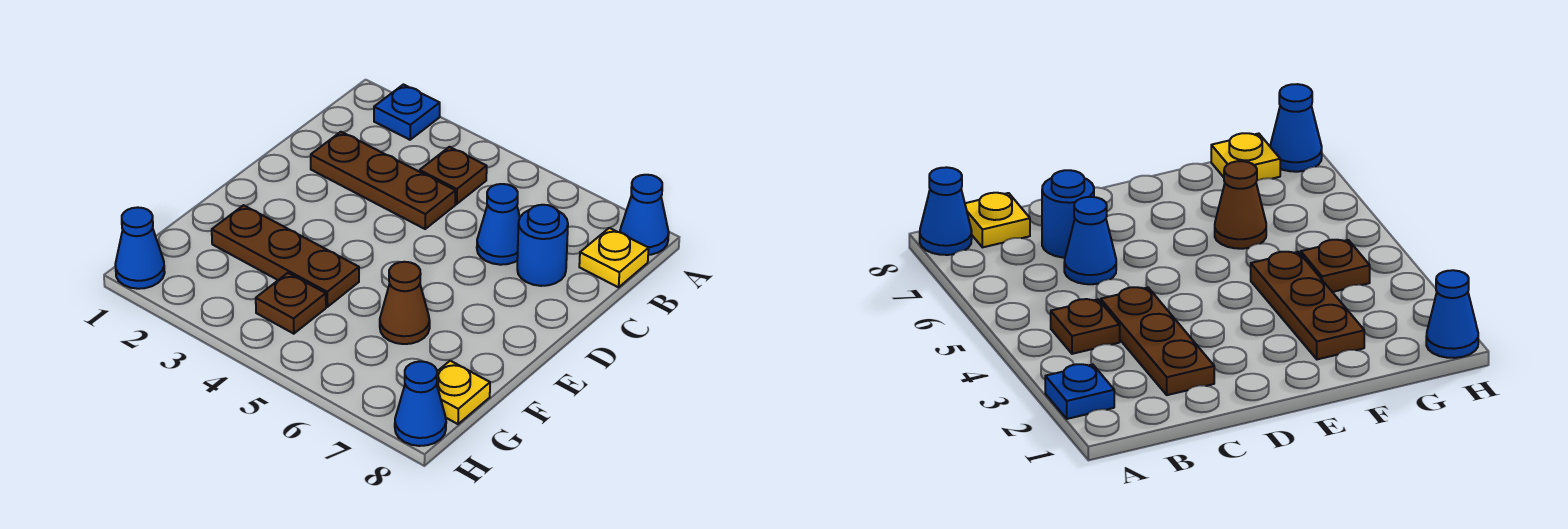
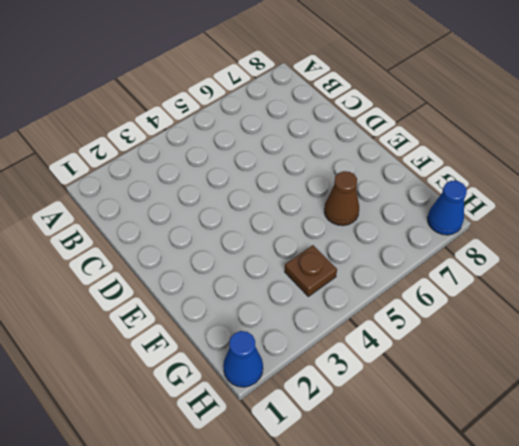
none -> blue 1x1 plate [374,85,440,140]
none -> blue 1x1 cone [620,175,669,255]
none -> brown 1x1 plate [420,147,487,204]

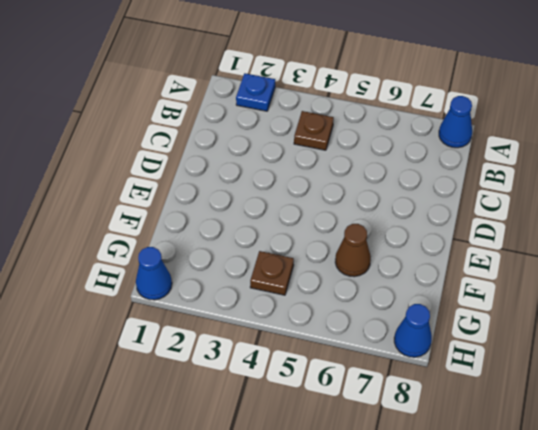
none -> yellow 1x1 plate [579,228,649,287]
none -> brown 1x3 plate [311,132,455,229]
none -> blue 1x1 cone [477,184,520,265]

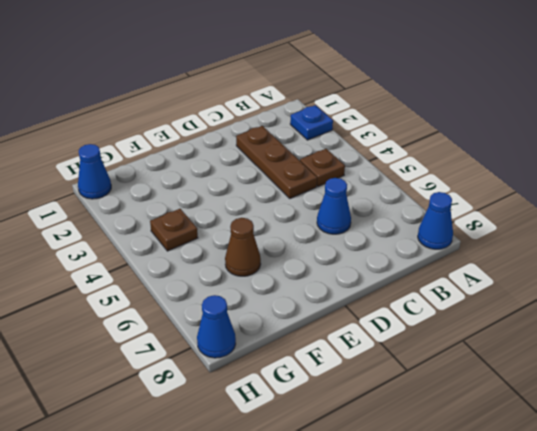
none -> yellow 1x1 plate [579,228,649,287]
none -> blue 1x1 round brick [517,205,568,286]
none -> brown 1x3 plate [212,205,359,307]

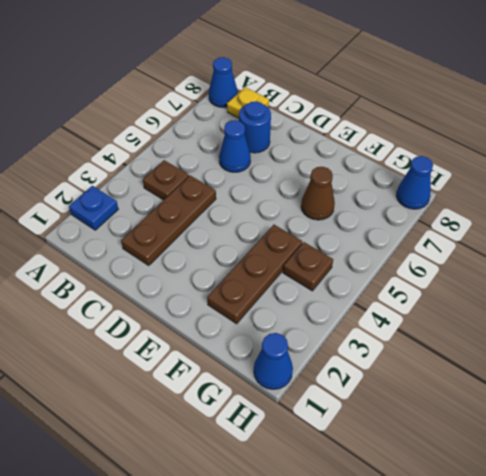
none -> yellow 1x1 plate [437,361,490,424]

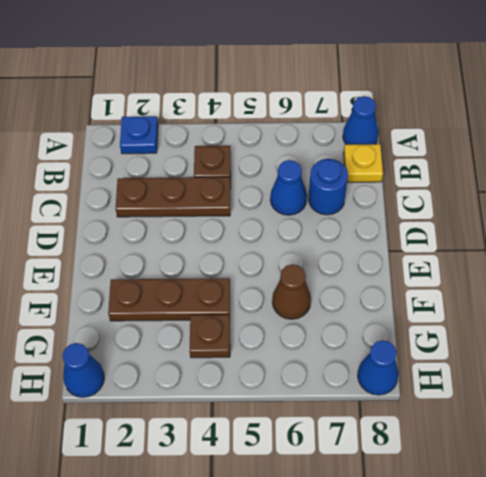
none -> yellow 1x1 plate [437,361,490,424]

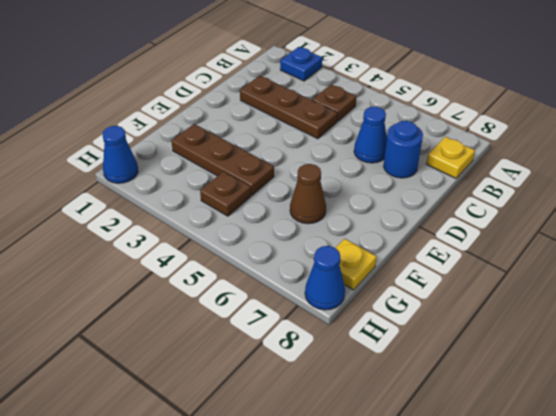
none -> blue 1x1 cone [620,175,669,255]

